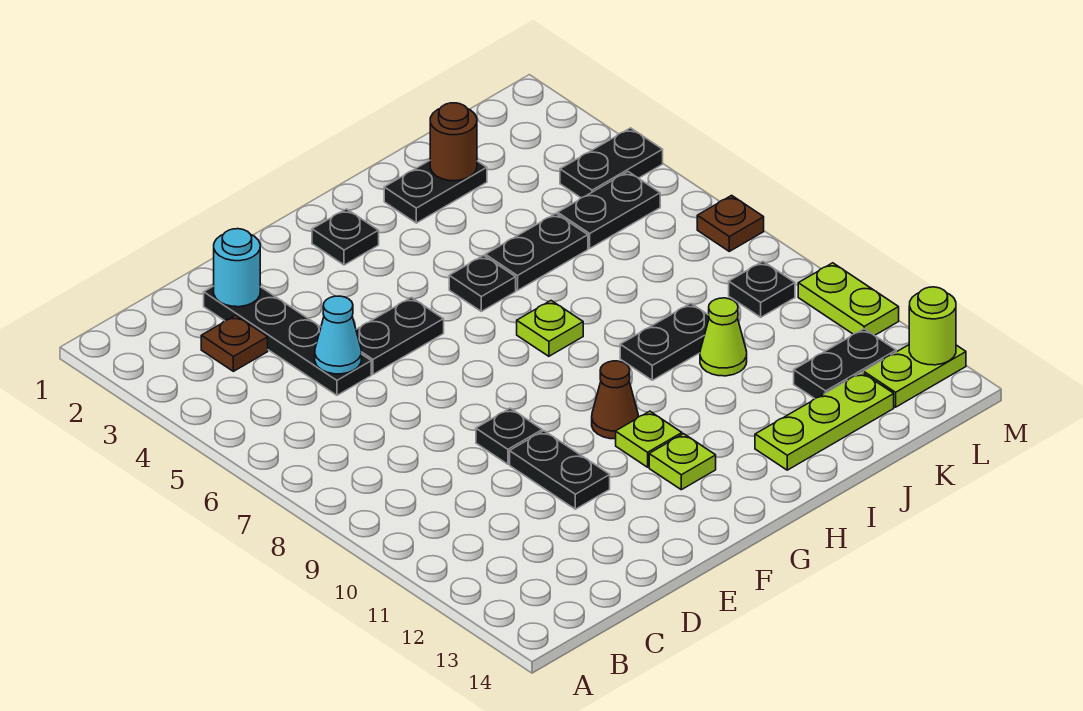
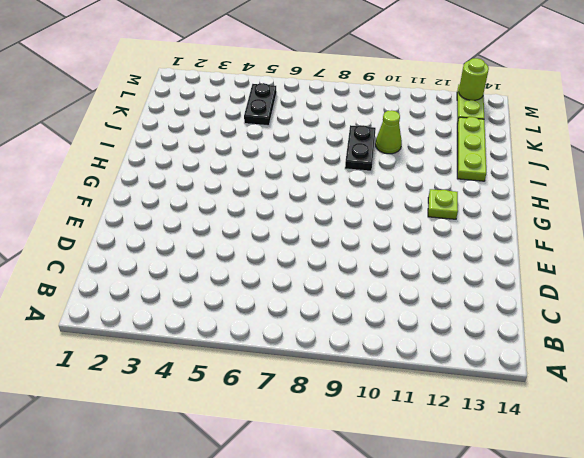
none -> brown 1x1 plate [201,315,268,371]
none -> black 1x4 plate [204,286,371,395]
none -> black 1x2 plate [356,297,444,374]

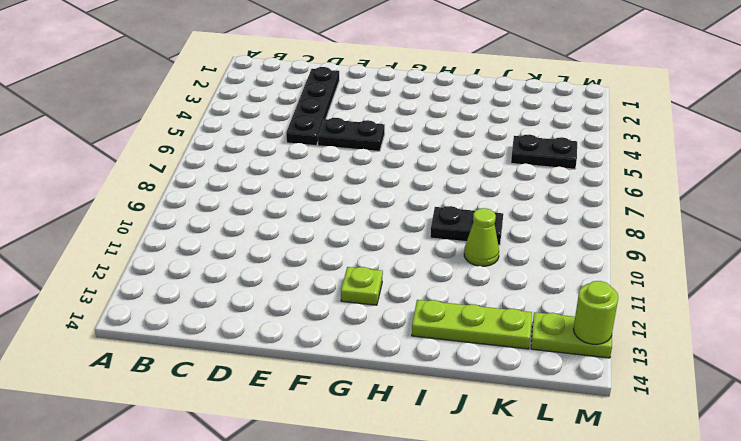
none -> brown 1x1 plate [201,315,268,371]
none -> black 1x1 plate [476,408,542,464]
none -> black 1x2 plate [510,431,610,509]

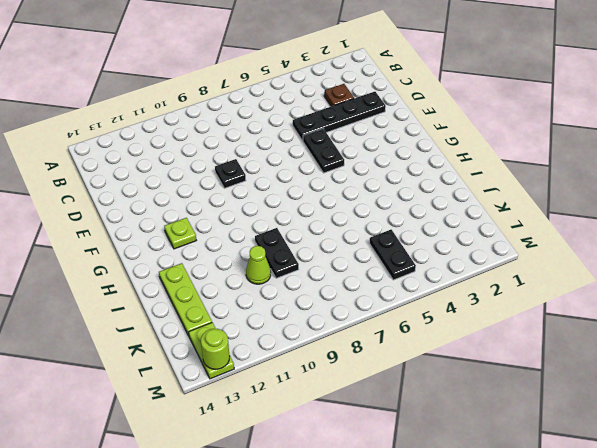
none -> black 1x2 plate [510,431,610,509]
none -> black 1x1 plate [312,209,379,265]
none -> brown 1x1 cone [592,361,638,439]

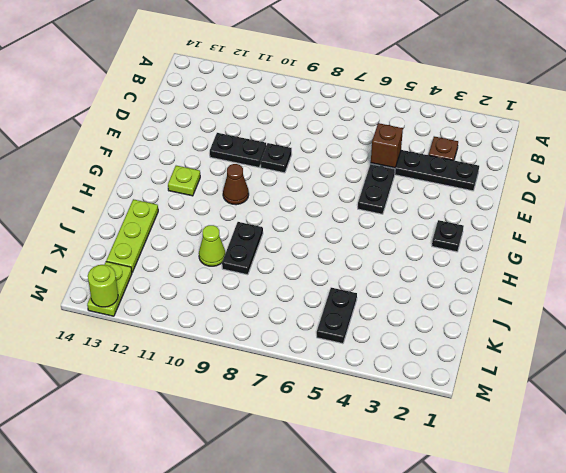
brown 1x1 brick [371,123,403,168] -> cyan 1x1 cone [315,296,361,374]
none -> lime 1x1 plate [616,411,682,467]
none -> black 1x1 plate [449,255,516,311]
none -> lime 1x1 plate [517,301,583,356]

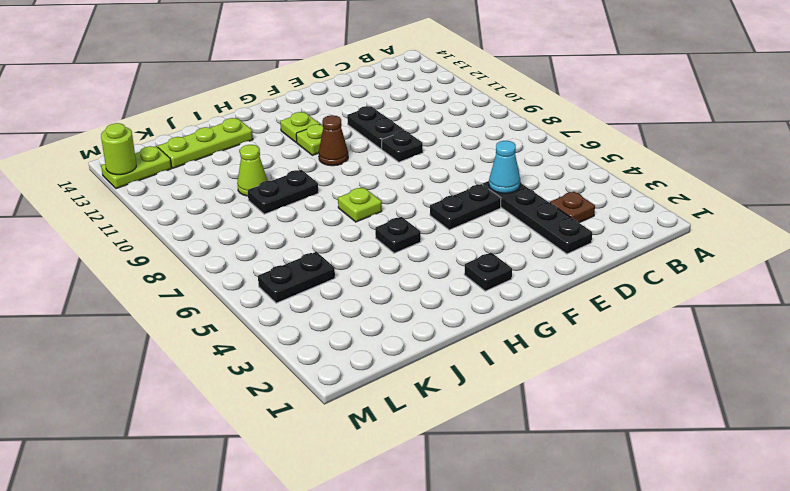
none -> black 1x2 plate [384,161,487,223]
none -> black 1x2 plate [485,214,588,290]
none -> black 1x2 plate [794,329,896,399]

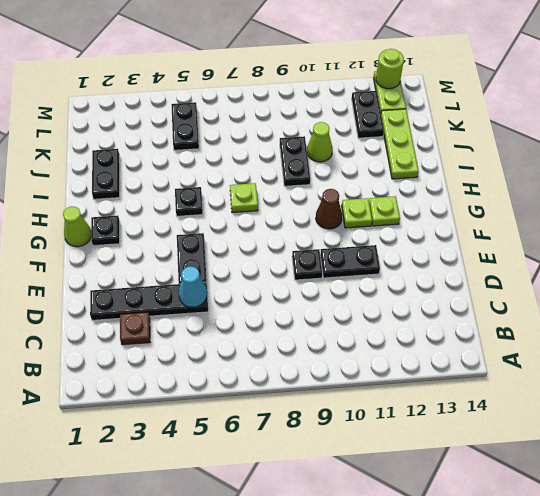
lime 1x1 cone [63,206,91,247] -> none
none -> black 1x2 plate [485,214,588,290]
none -> black 1x2 plate [560,128,663,198]
none -> black 1x1 plate [729,262,795,317]

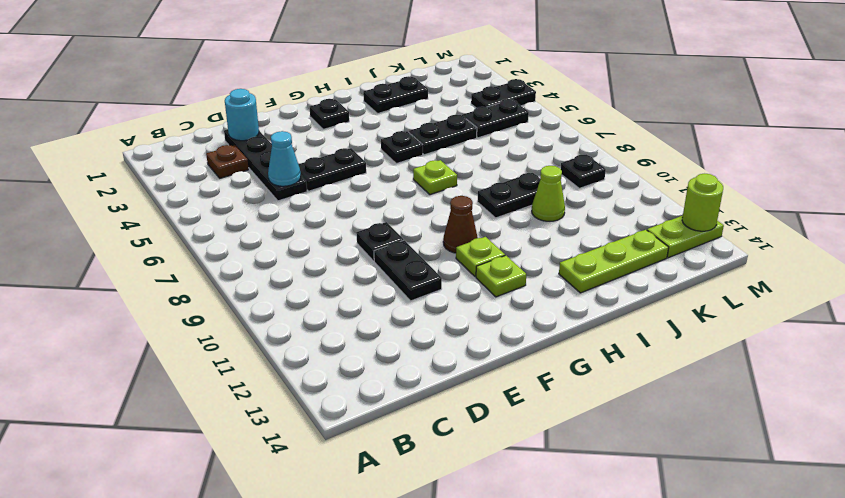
none -> black 1x2 plate [794,329,896,399]
none -> brown 1x1 plate [697,195,764,251]
none -> lime 1x2 plate [798,263,899,336]

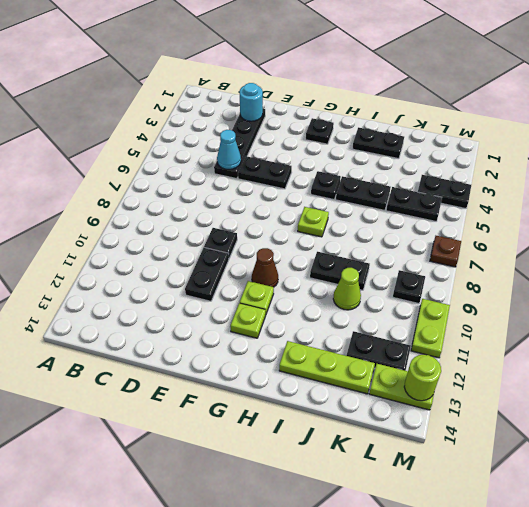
none -> brown 1x1 plate [201,315,268,371]
none -> brown 1x1 round brick [430,103,477,181]

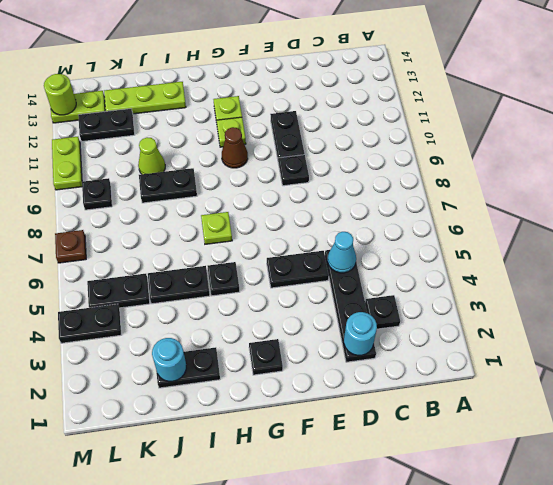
black 1x1 plate [365,295,400,329] -> brown 1x1 plate [201,315,268,371]
cyan 1x1 round brick [152,338,186,381] -> brown 1x1 round brick [430,103,477,181]

